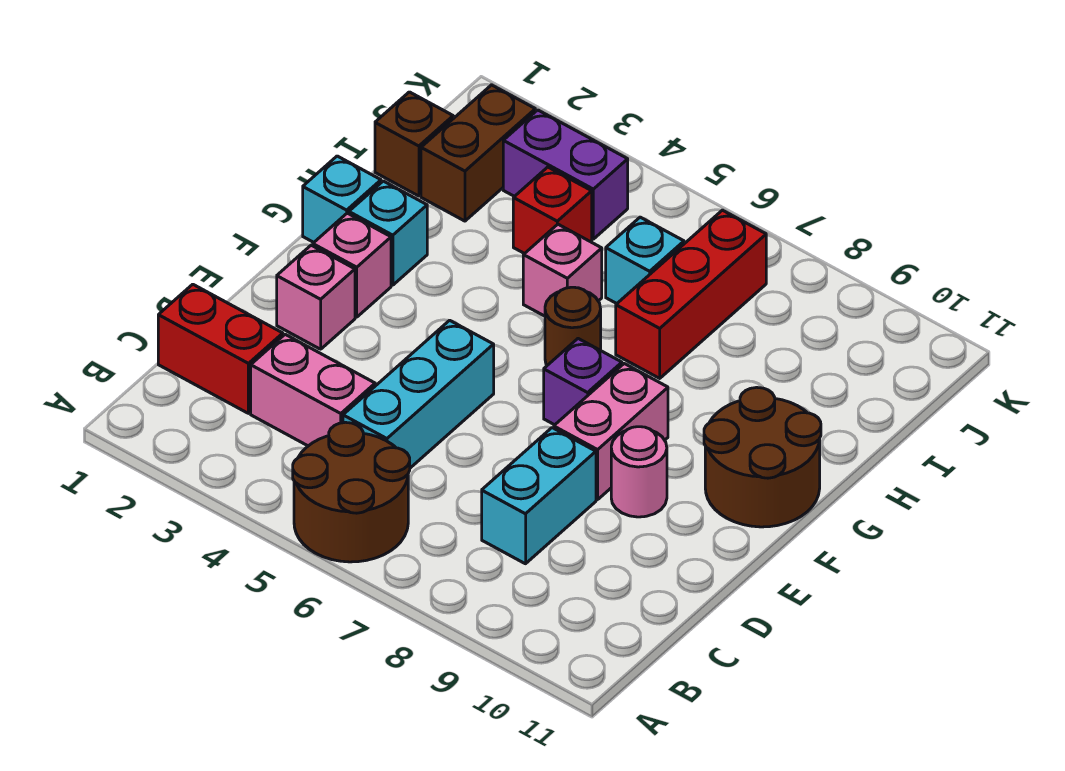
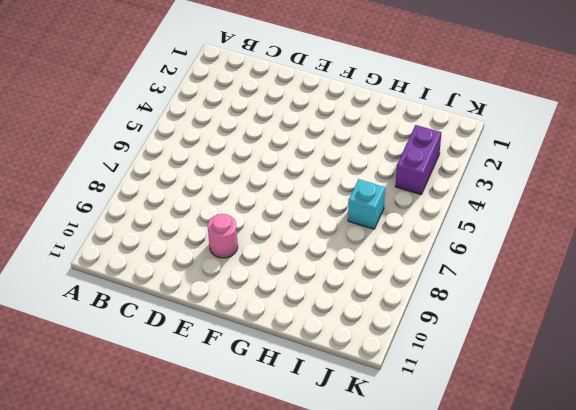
none -> brown 2x2 round brick [293,422,410,562]
none -> red 1x2 brick [158,284,283,413]
none -> pink 1x2 brick [251,334,375,446]

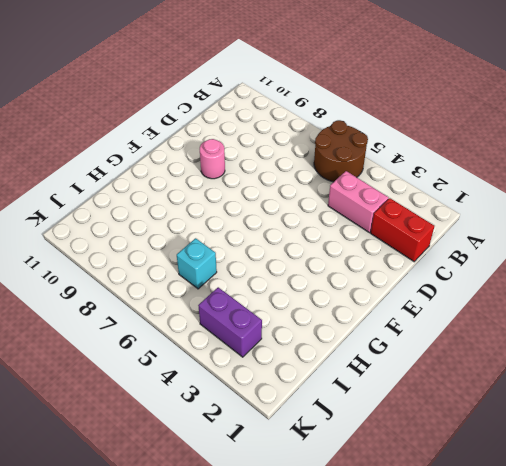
none -> cyan 1x3 brick [343,320,494,468]
none -> cyan 1x2 brick [482,428,596,564]
none -> pink 1x1 brick [277,245,355,349]

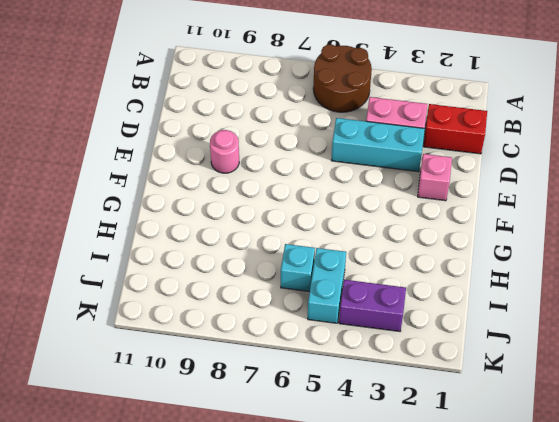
cyan 1x3 brick [331,118,425,172] -> cyan 1x3 brick turned to [343,320,494,468]
cyan 1x2 brick [308,248,346,323] -> cyan 1x2 brick moved to [482,428,596,564]
none -> pink 1x2 brick [554,364,668,500]
none -> pink 1x1 brick [313,213,391,317]
none -> purple 1x1 brick [544,339,622,425]

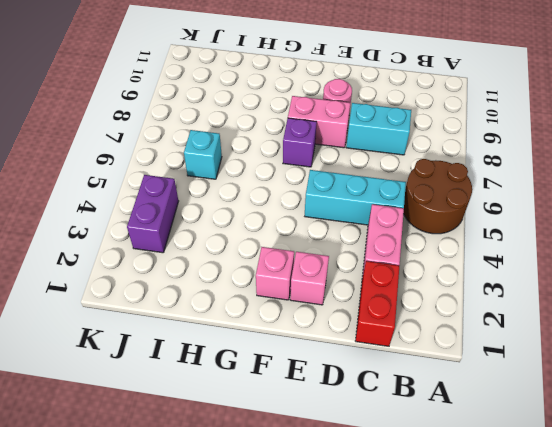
none -> brown 2x2 round brick [704,387,821,527]
none -> cyan 1x1 brick [303,156,381,242]
none -> cyan 1x1 brick [349,181,427,285]

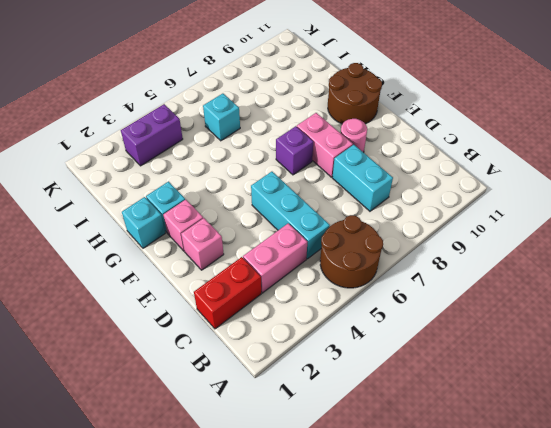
none -> brown 1x1 round brick [545,287,601,365]
none -> pink 1x1 brick [523,224,602,316]
none -> red 1x3 brick [616,210,766,378]

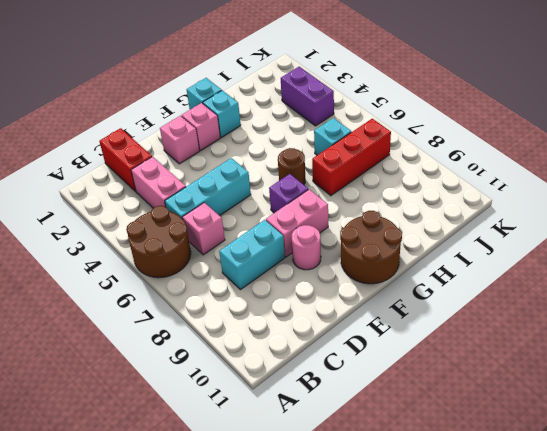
pink 1x1 brick [182,203,225,255] -> pink 1x1 brick moved to [523,224,602,316]
none -> brown 1x1 brick [375,92,453,196]
none -> brown 1x2 brick [421,85,535,221]
none -> red 1x1 brick [513,167,592,254]

